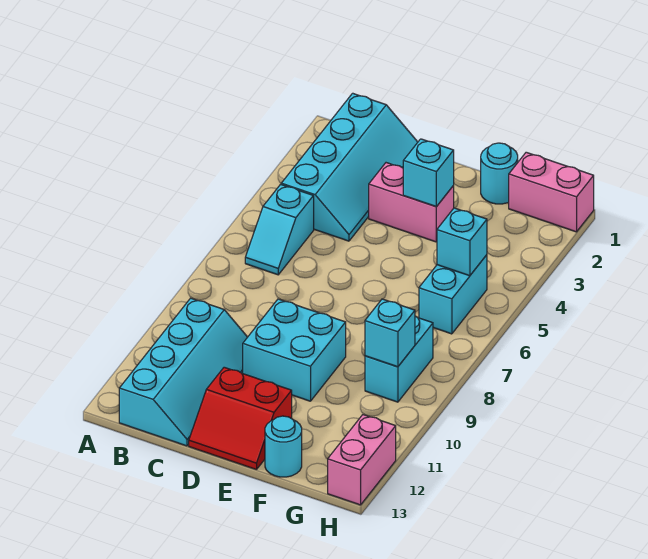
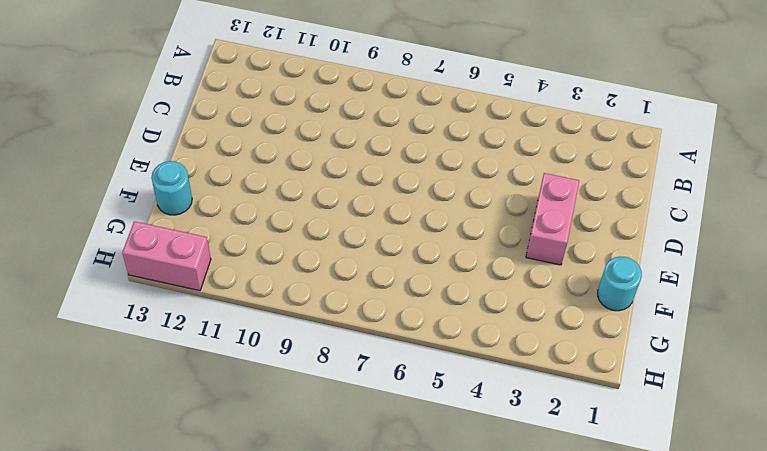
none -> cyan 2x4 slope [281,93,418,241]
none -> cyan 1x2 slope [245,184,314,275]
none -> cyan 2x4 slope [119,298,247,446]

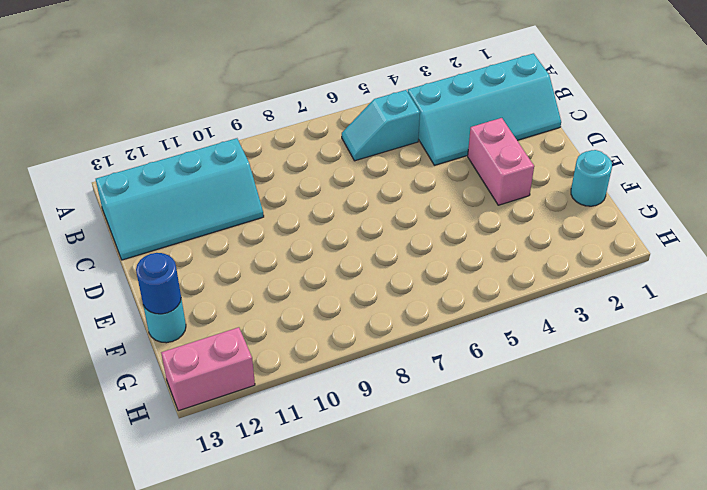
blue 1x1 round brick [136,253,181,314] -> none
none -> cyan 2x2 brick [243,299,346,401]
none -> red 2x2 slope [189,367,292,470]
none -> pink 1x2 brick [509,152,594,232]

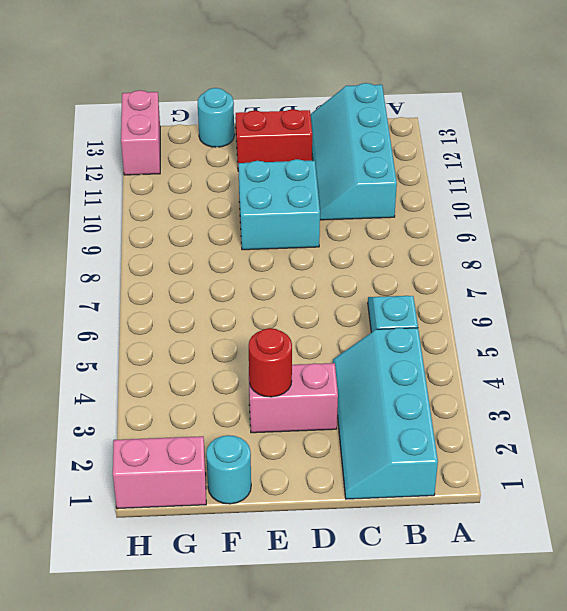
red 1x1 round brick [249,328,292,397] -> cyan 1x1 brick [403,139,454,207]
none -> cyan 1x2 brick [419,255,487,334]
none -> cyan 1x2 brick [365,316,433,402]
none -> cyan 1x1 brick [437,208,487,276]

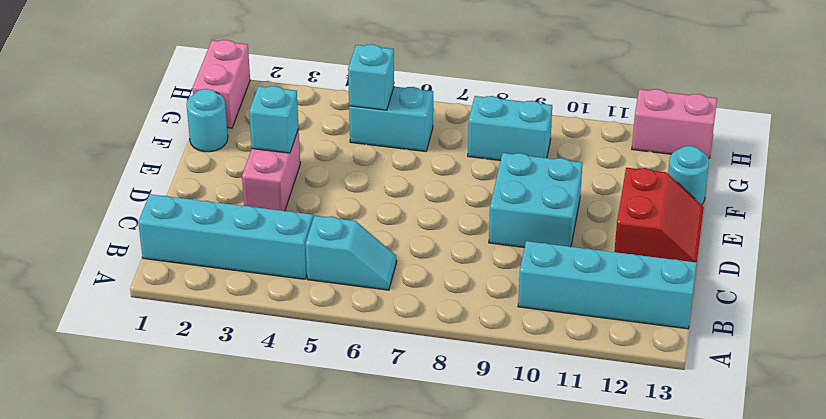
none -> cyan 1x1 brick [365,299,415,367]

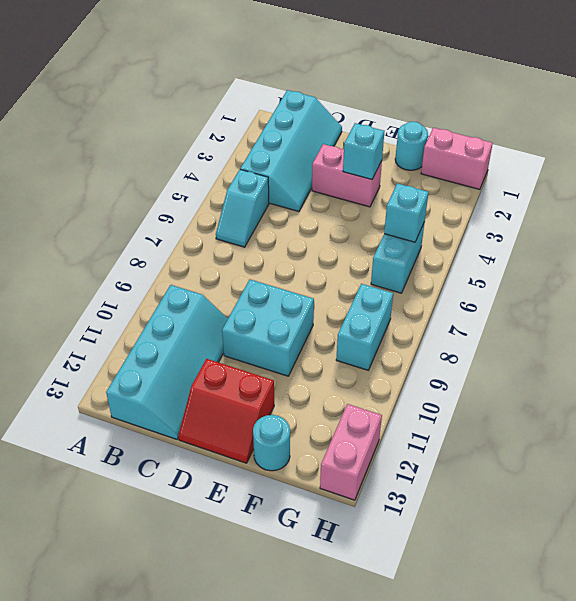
none -> cyan 1x1 brick [365,299,415,367]

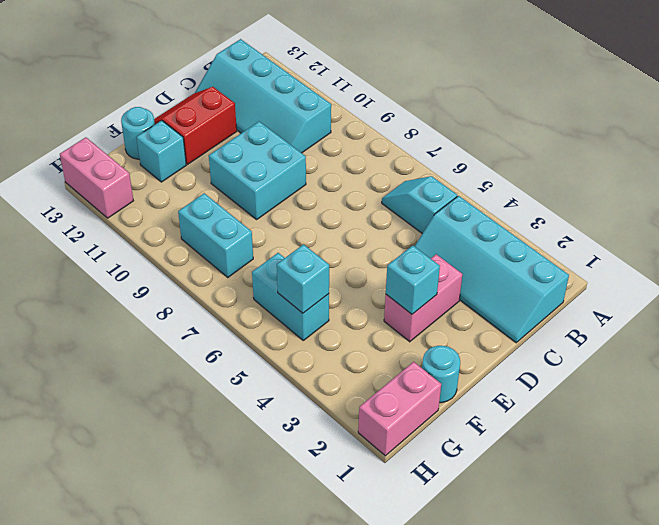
cyan 1x1 brick [137,121,186,182] -> cyan 1x1 brick moved to [365,299,415,367]

